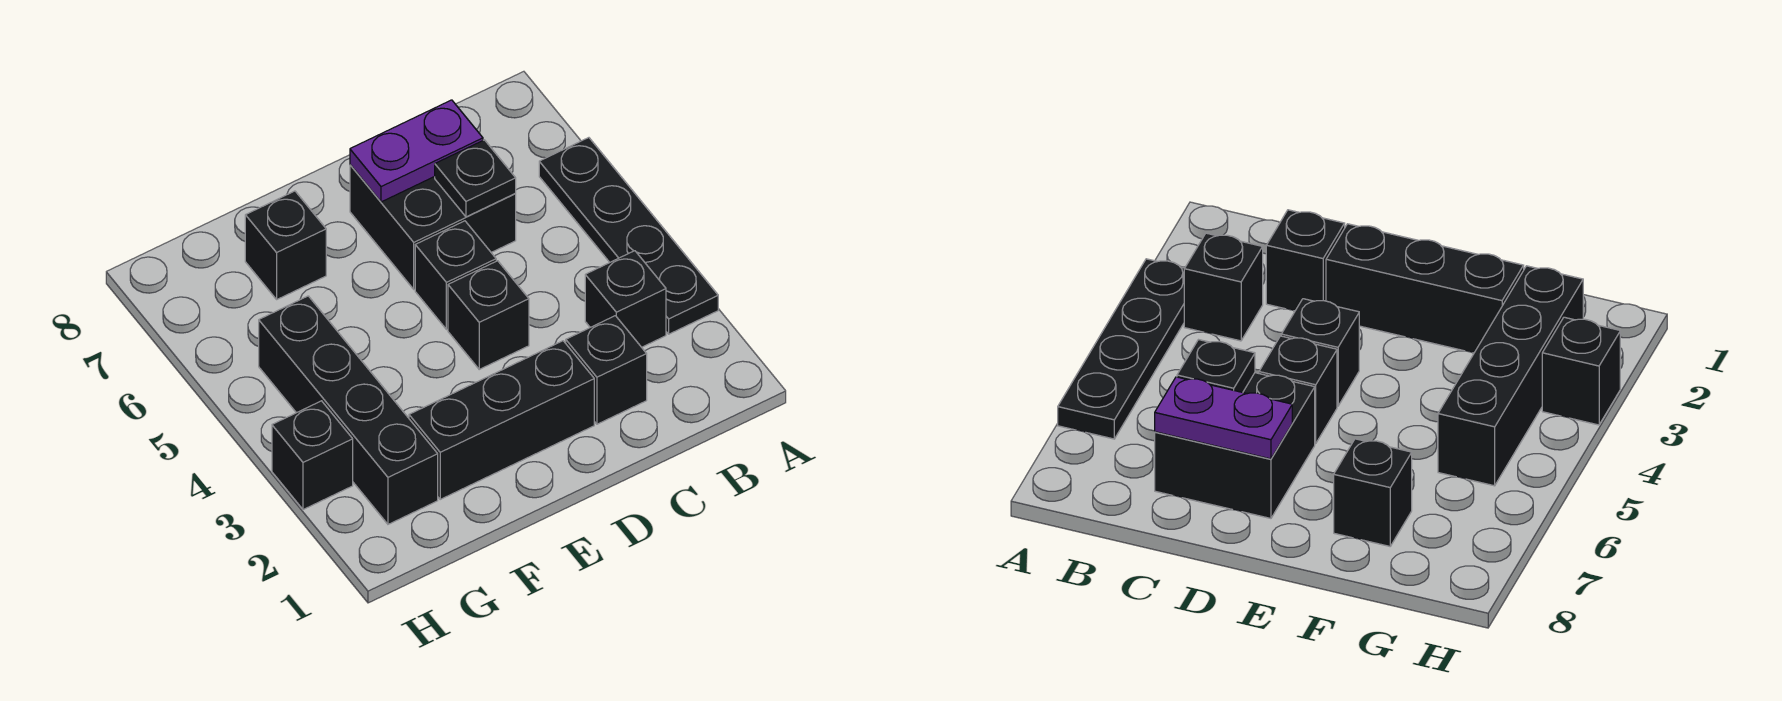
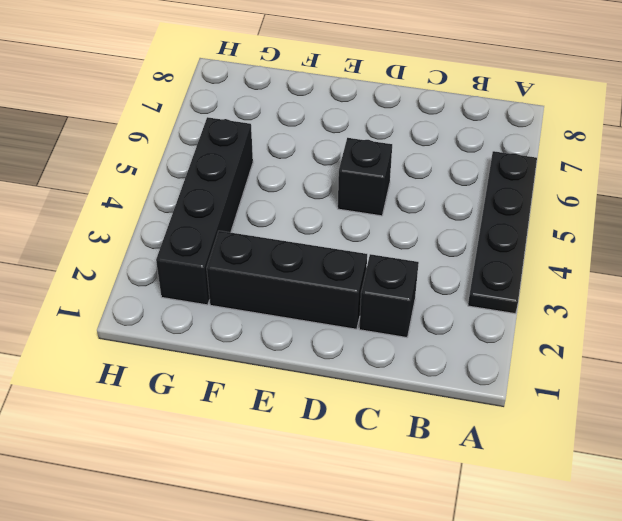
none -> black 1x1 brick [585,251,666,347]
none -> black 2x2 brick [350,165,516,289]
none -> black 1x1 brick [448,261,529,369]

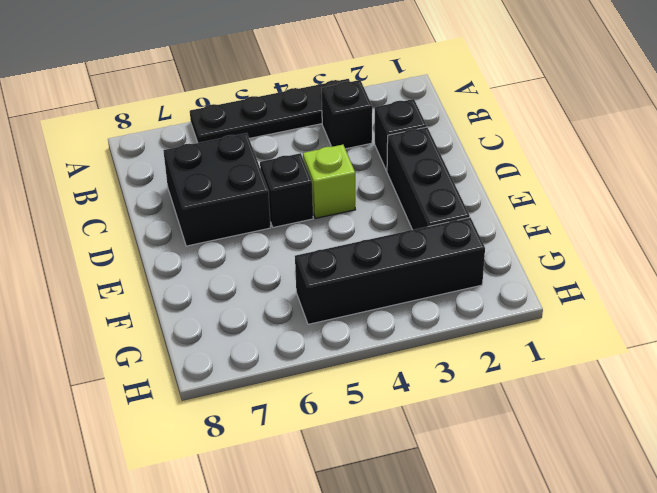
lime 1x1 brick [303,145,355,218] -> black 1x1 brick [448,261,529,369]
none -> black 1x1 brick [245,191,326,299]
none -> black 1x1 brick [272,401,353,510]
none -> black 1x1 plate [435,140,516,217]

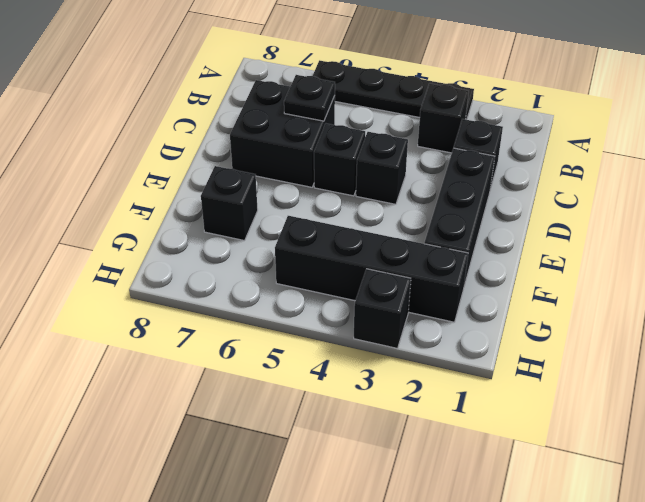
none -> purple 1x2 plate [350,100,483,202]

